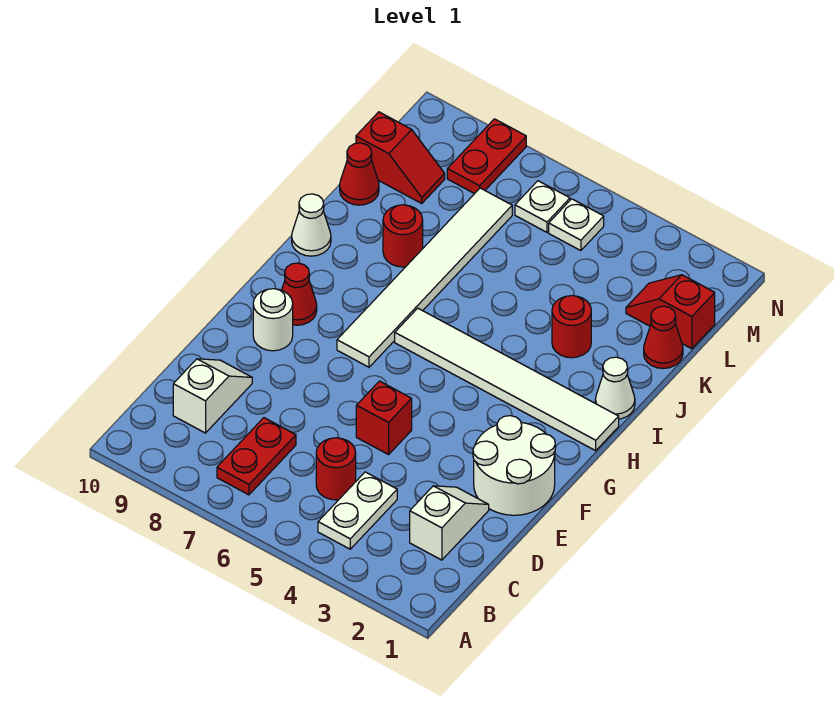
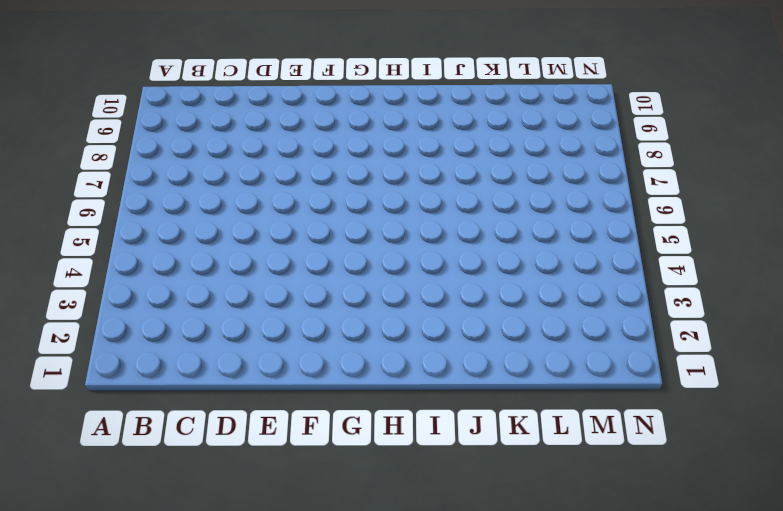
none -> white 1x2 plate [318,472,397,549]
none -> red 1x2 plate [217,418,296,495]
none -> white 1x2 slope [410,486,489,560]

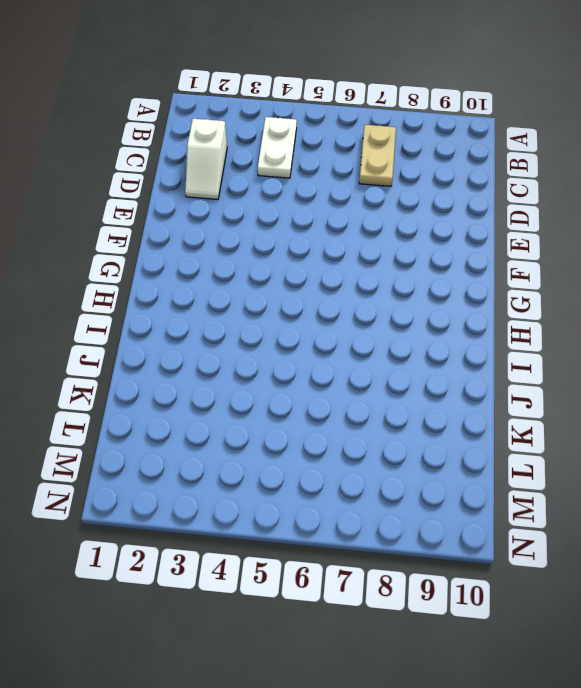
tan 1x2 plate [359,125,396,186] -> red 1x2 plate [217,418,296,495]
none -> red 1x1 round brick [316,438,356,500]
none -> white 1x2 slope [173,359,252,433]
none -> white 2x2 round brick [473,416,555,515]

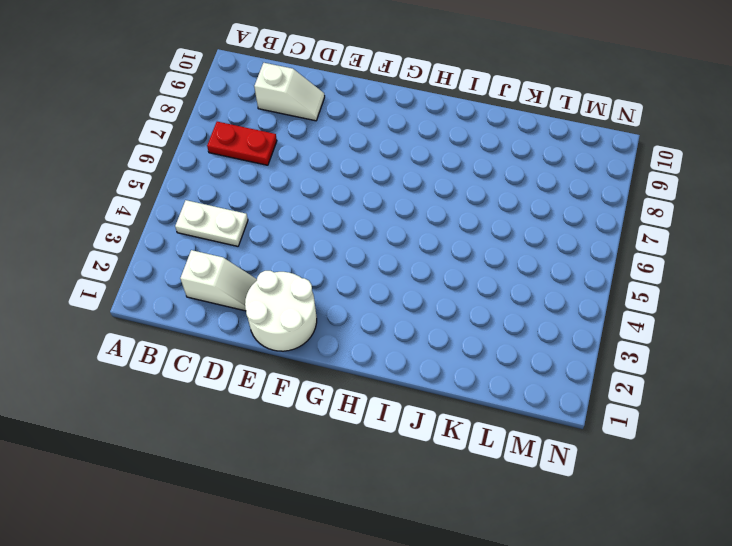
none -> red 1x1 round brick [316,438,356,500]
none -> red 1x1 brick [356,381,412,455]
none -> white 1x1 round brick [253,289,293,351]

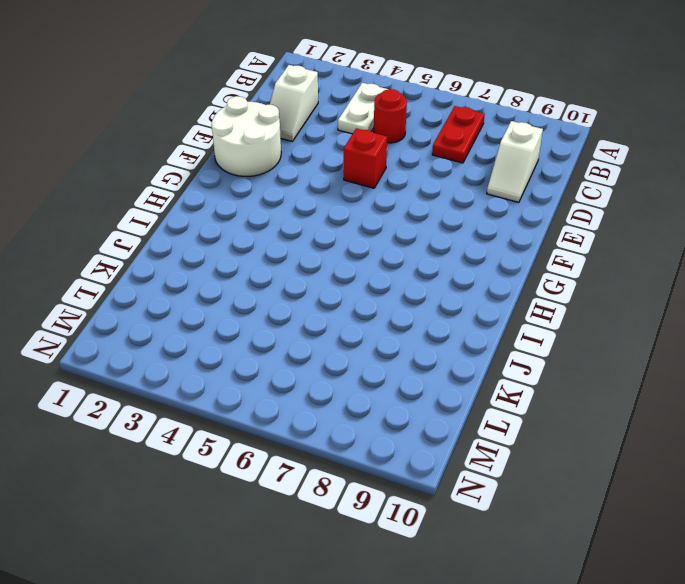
none -> white 1x1 round brick [253,289,293,351]
none -> white 1x6 tile [337,188,512,367]
none -> red 1x1 cone [282,263,317,325]

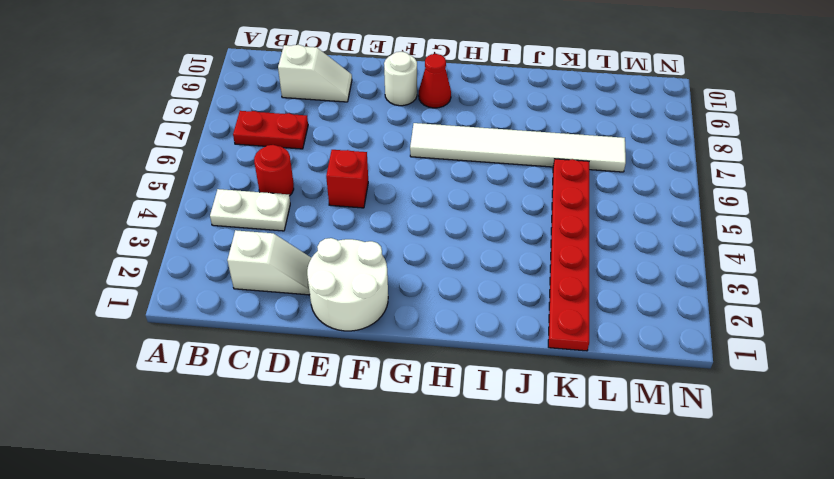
red 1x6 plate [548,159,589,351] -> red 1x1 cone [644,306,683,368]
none -> white 1x6 tile [395,308,619,451]
none -> white 1x1 cone [595,357,635,419]
none -> white 1x1 cone [292,194,331,256]

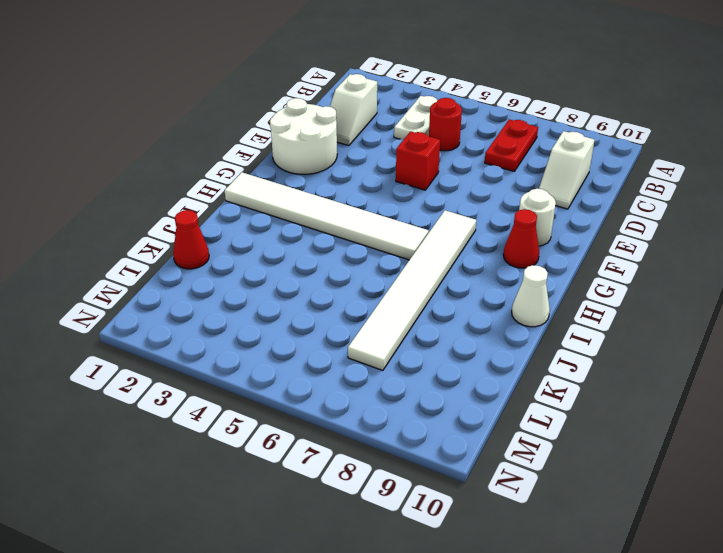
none -> white 1x1 cone [595,357,635,419]
none -> red 1x1 round brick [552,296,591,358]
none -> red 1x1 round brick [383,205,423,267]

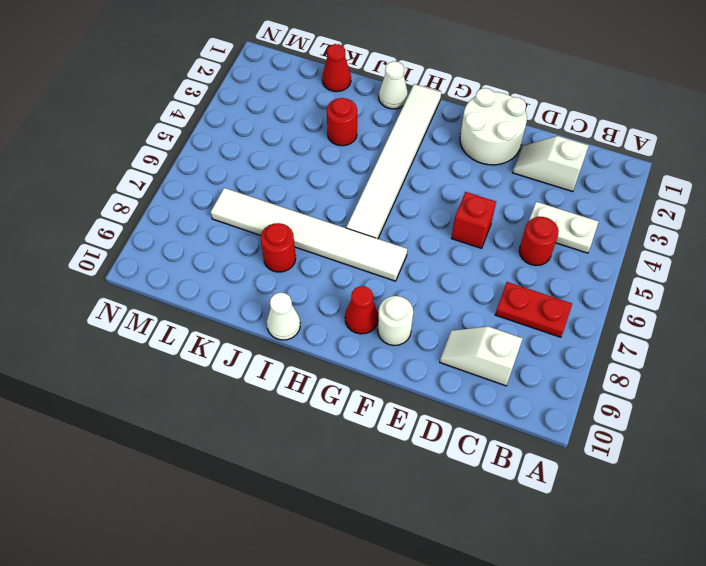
none -> red 1x1 cone [340,143,379,205]
none -> red 1x2 slope [626,275,715,349]
none -> red 1x2 slope [356,112,445,203]

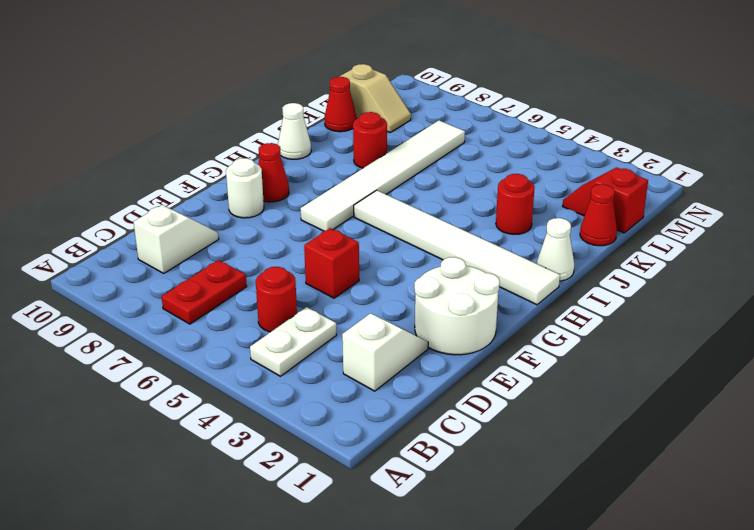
tan 1x2 slope [340,64,411,132] -> red 1x2 slope [356,112,445,203]
none -> white 1x1 plate [549,199,604,251]
none -> white 1x1 plate [515,181,570,232]
none -> red 1x2 plate [447,119,526,194]

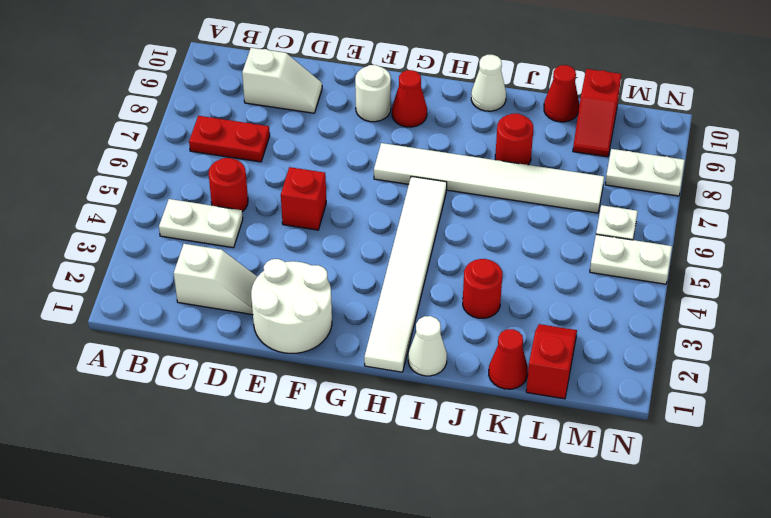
white 1x2 plate [590,234,672,284] -> white 1x1 plate [549,199,604,251]
white 1x2 plate [605,149,685,196] -> red 1x2 plate [447,119,526,194]

